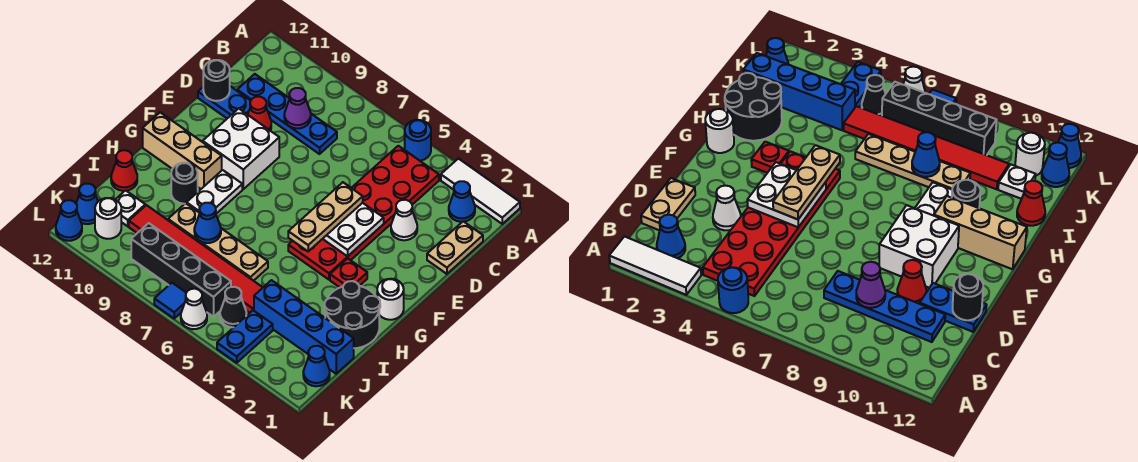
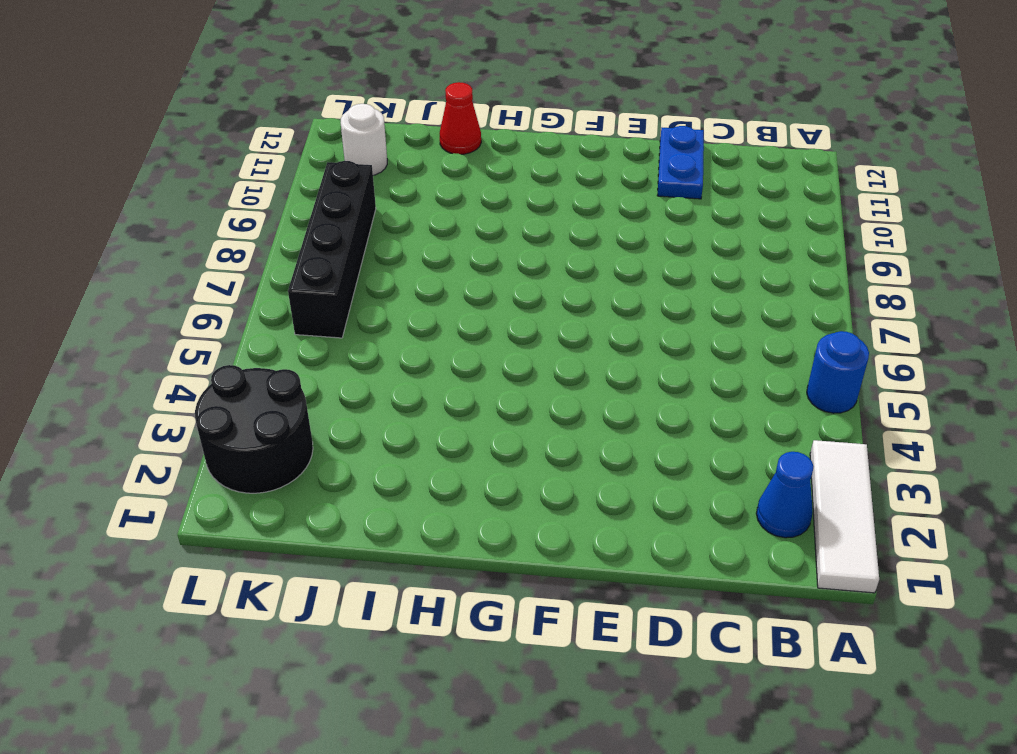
black 2x2 round brick [195,365,313,493] -> black 2x2 round brick moved to [324,281,380,348]
none -> red 2x6 plate [288,146,439,280]
none -> tan 1x2 plate [427,221,483,274]
none -> blue 1x4 plate [237,74,337,154]
none -> white 1x1 cone [391,200,417,240]

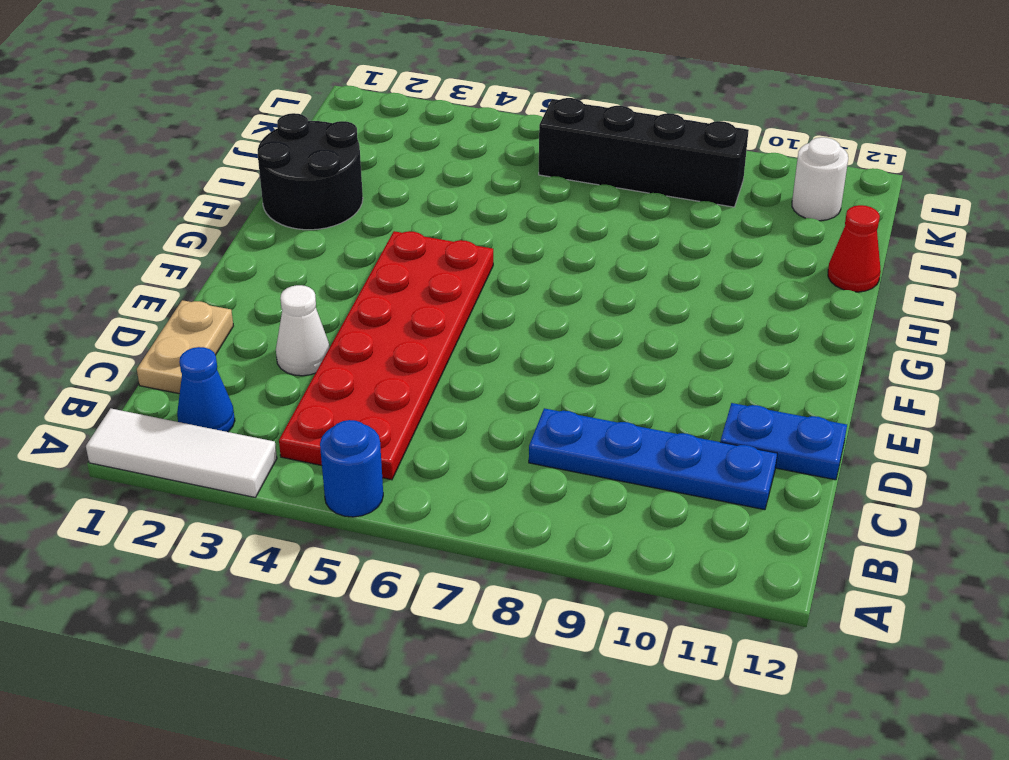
none -> red 1x1 cone [248,97,271,131]
none -> white 2x2 brick [203,109,279,189]
none -> white 1x1 round brick [377,279,404,320]
none -> red 1x1 plate [330,258,367,287]

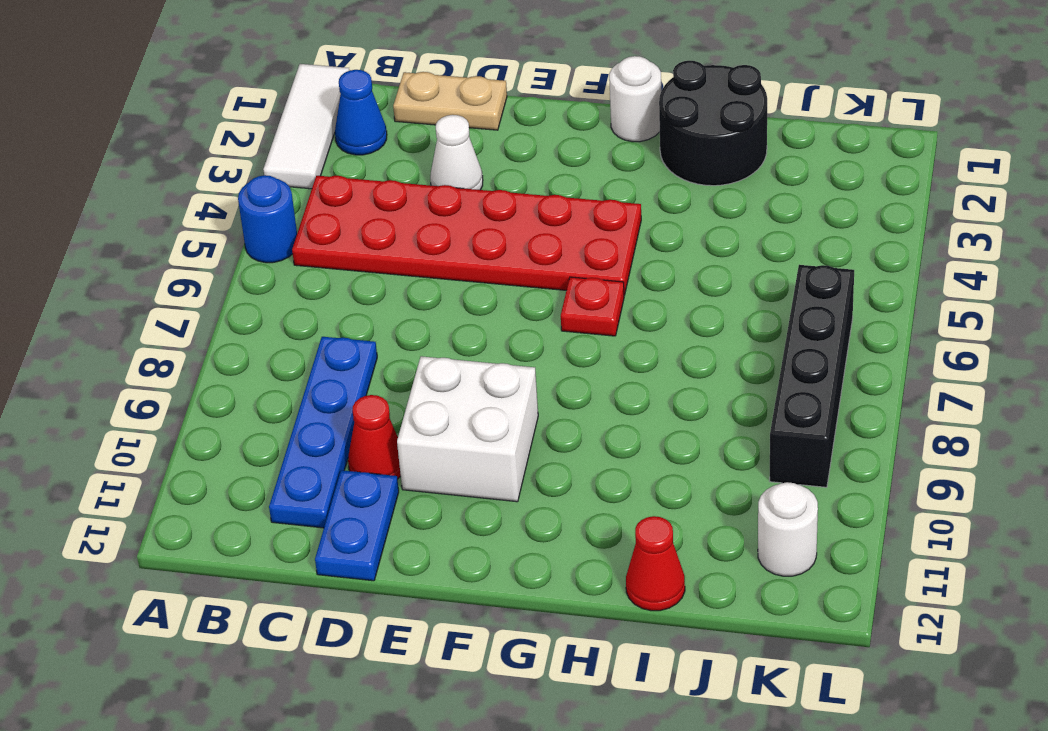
red 1x1 plate [561,277,624,336] -> red 1x1 plate moved to [330,258,367,287]
none -> white 1x2 plate [187,170,242,214]
none -> tan 1x3 brick [143,112,222,189]
none -> black 1x1 round brick [171,163,198,204]
none -> tan 1x4 plate [168,203,268,281]

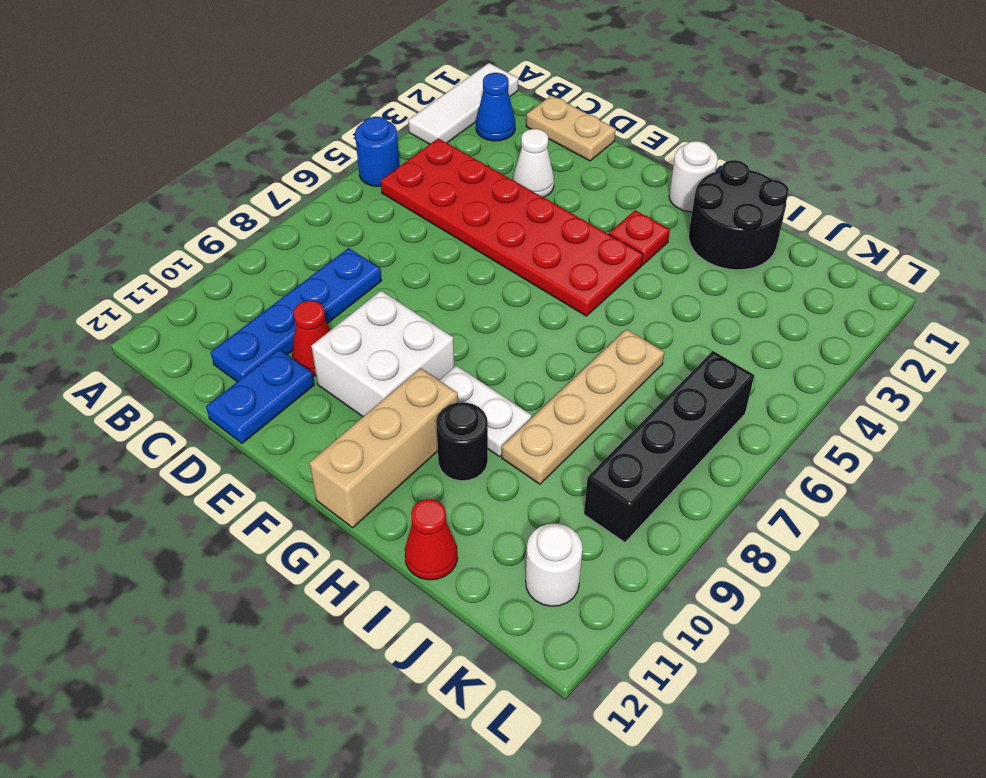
none -> blue 1x4 brick [254,280,354,374]
none -> red 1x6 tile [129,205,263,313]
none -> white 1x1 plate [115,190,145,226]
none -> blue 1x1 cone [303,346,330,386]

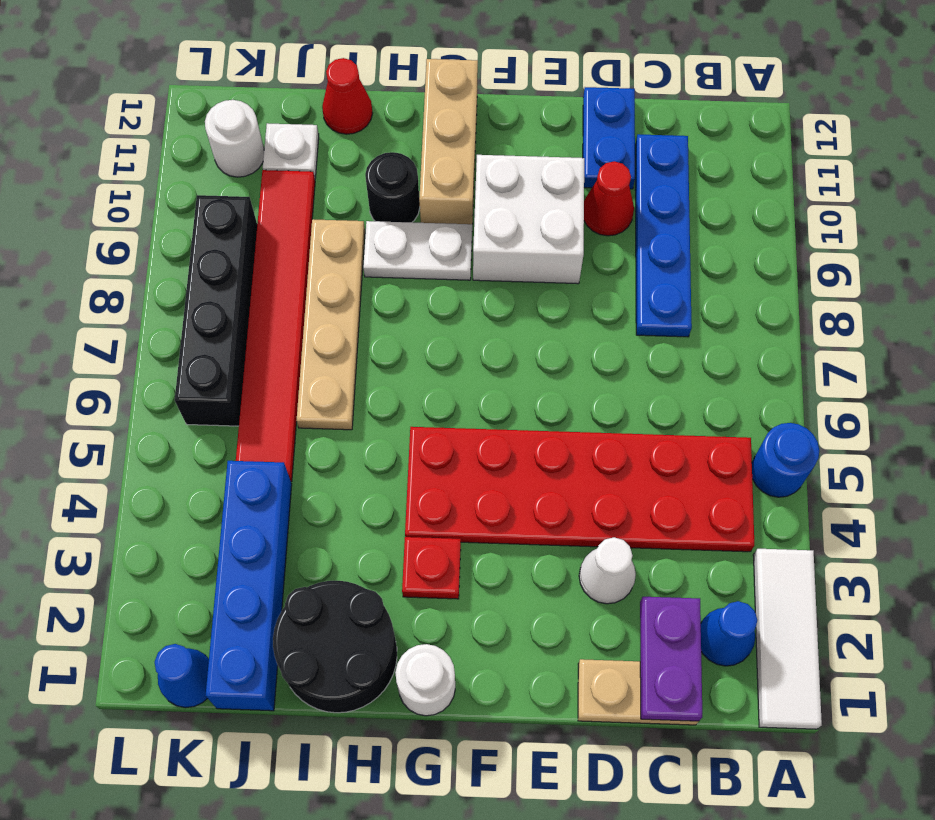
purple 1x2 plate [640,597,702,721] -> none
none -> blue 1x2 plate [217,310,273,363]
none -> black 1x1 cone [220,287,246,327]
none -> blue 1x1 cone [76,184,98,224]
none -> white 1x1 cone [181,289,207,329]

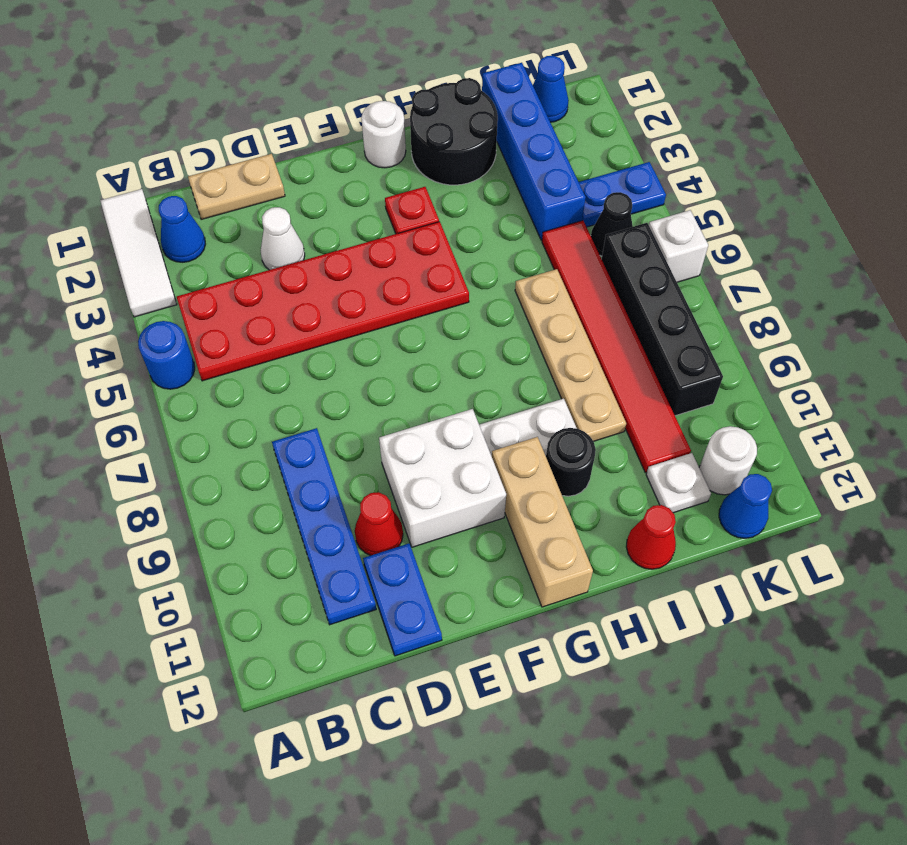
white 1x1 brick [649,210,708,282] -> white 1x1 cone [181,289,207,329]
none -> blue 1x1 tile [154,283,186,318]
none -> blue 1x1 cone [56,200,82,241]
none -> purple 1x1 cone [284,88,311,128]
none -> black 1x1 round brick [203,60,230,101]

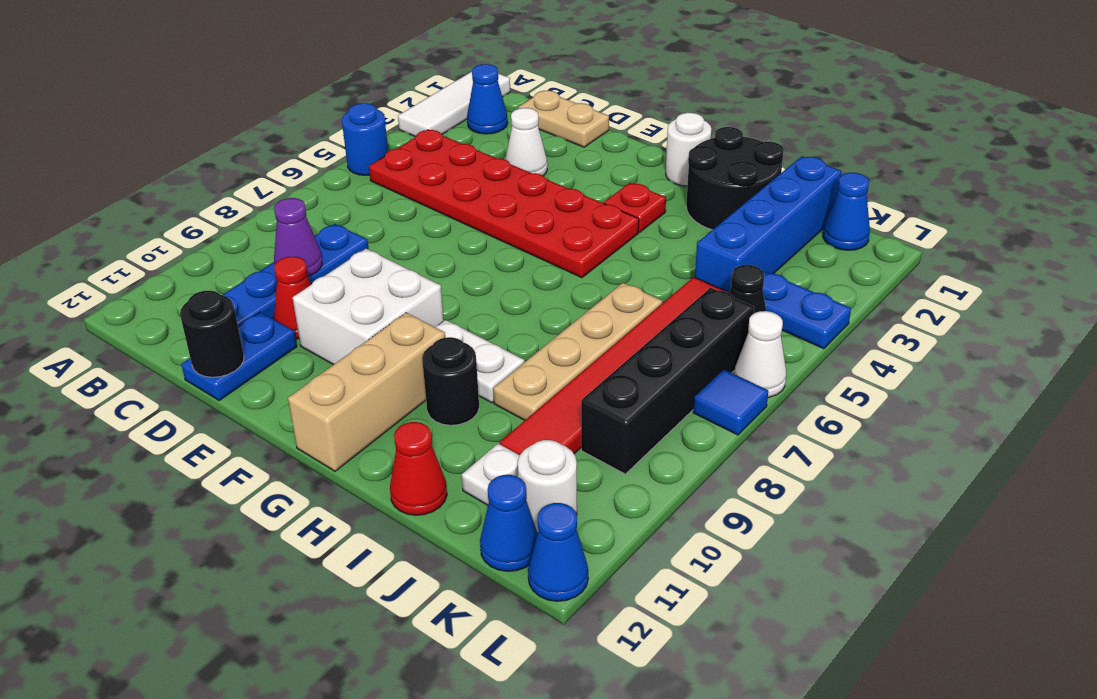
none -> white 2x2 plate [323,203,384,257]
none -> blue 1x1 cone [194,203,221,243]
none -> tan 1x3 plate [288,182,363,251]

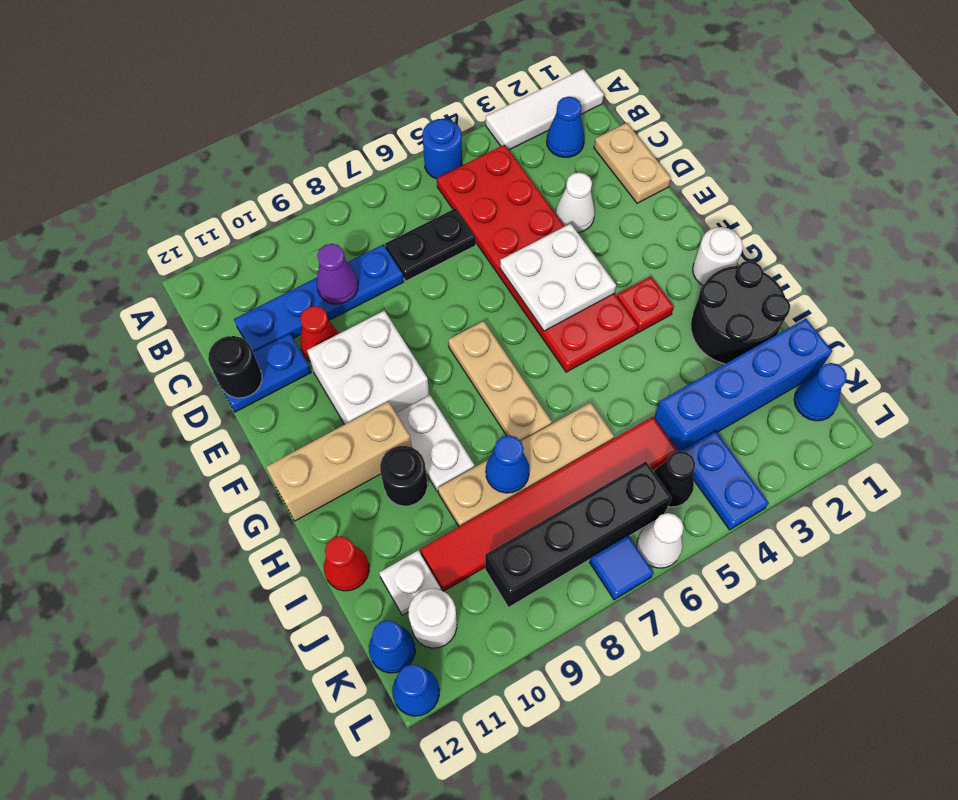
black 1x2 plate [385,208,476,281] -> none
tan 1x3 plate [448,321,552,441] -> tan 1x3 plate moved to [288,182,363,251]

